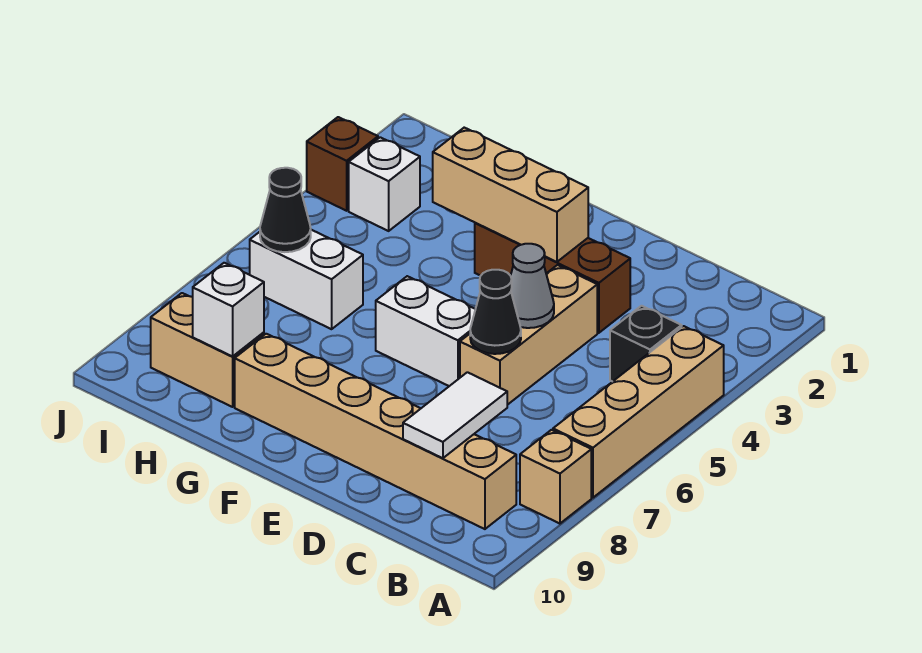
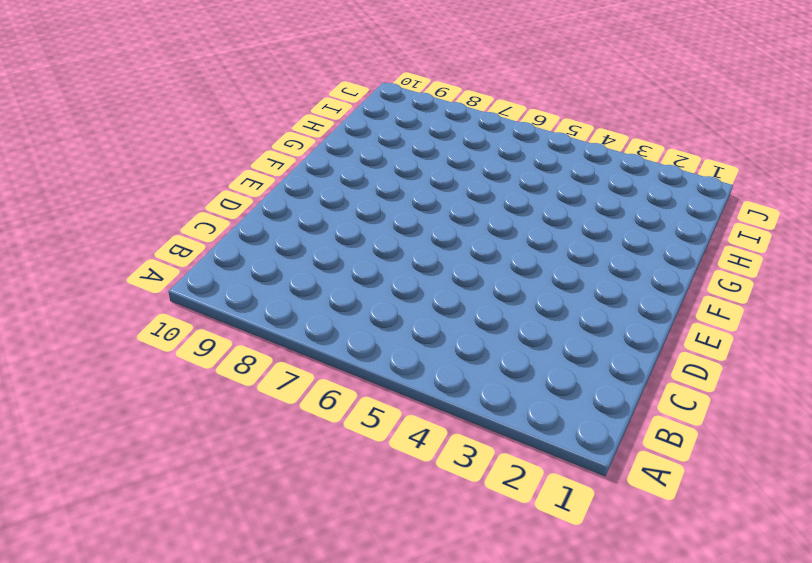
none -> tan 1x4 brick [553,326,724,498]
none -> tan 1x1 brick [520,430,591,524]
none -> black 1x1 brick [610,306,682,382]

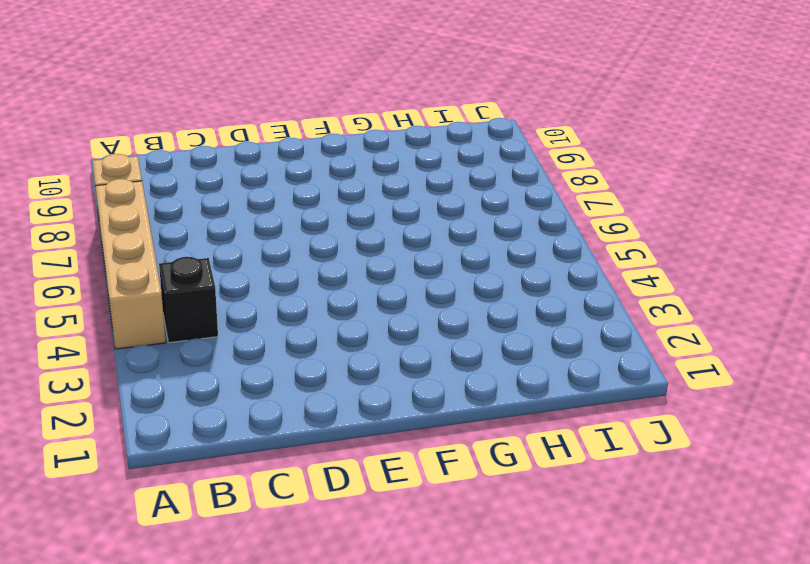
none -> tan 1x6 brick [235,334,516,529]
none -> brown 1x3 brick [475,223,630,333]
none -> tan 1x3 brick [460,265,597,405]

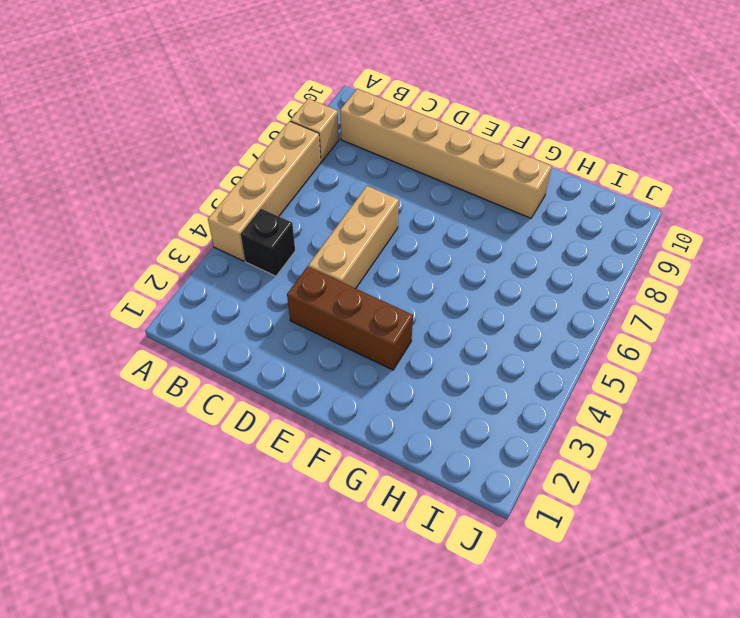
none -> white 1x2 brick [376,276,475,386]
none -> white 1x2 brick [250,230,363,329]
none -> tan 1x2 brick [151,293,264,407]

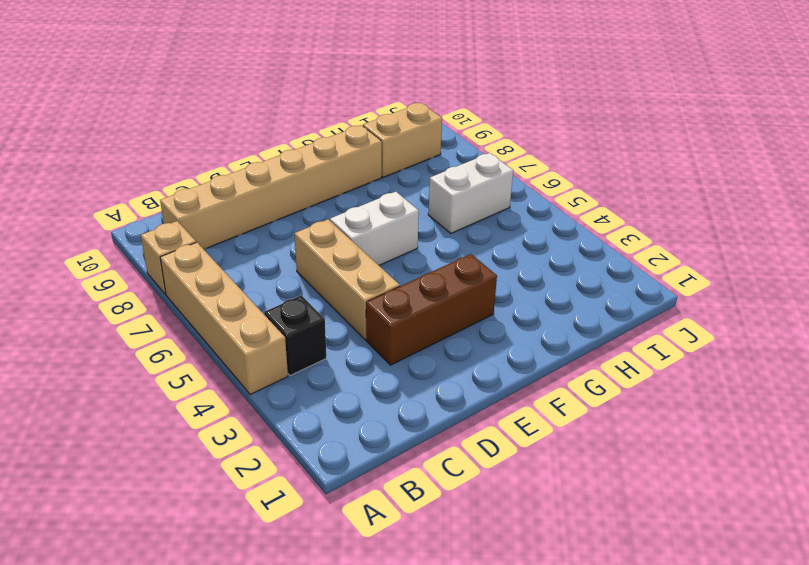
none -> white 1x1 brick [349,137,420,231]
none -> brown 1x1 brick [307,117,378,211]
none -> white 1x2 tile [403,372,507,458]

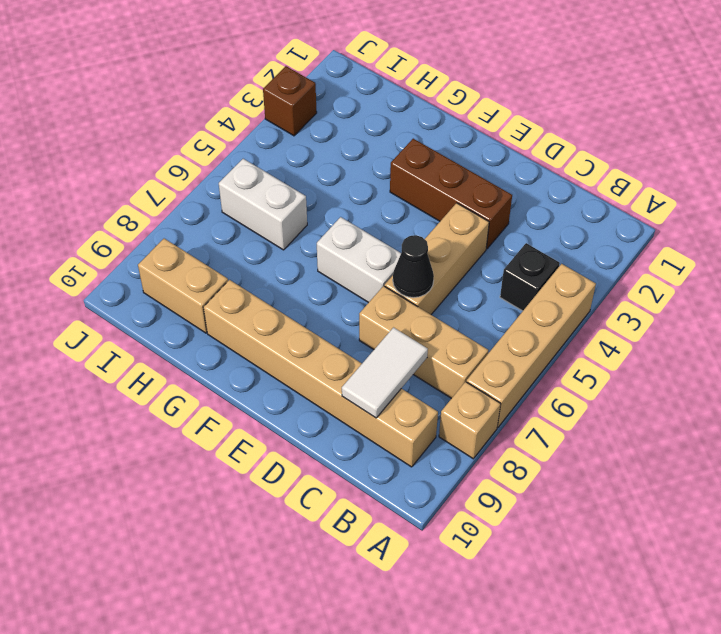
tan 1x3 brick [359,286,488,399] -> tan 1x3 brick moved to [433,128,588,262]
none -> white 1x1 brick [349,137,420,231]
none -> grey 1x1 cone [511,244,554,328]
none -> white 1x1 brick [193,263,264,356]

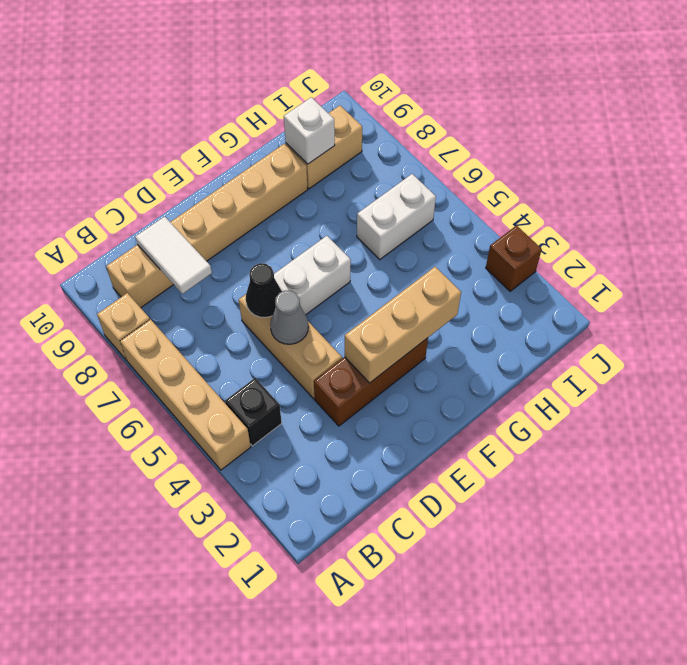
none -> white 1x1 brick [349,137,420,231]
none -> black 1x1 cone [260,168,311,252]

